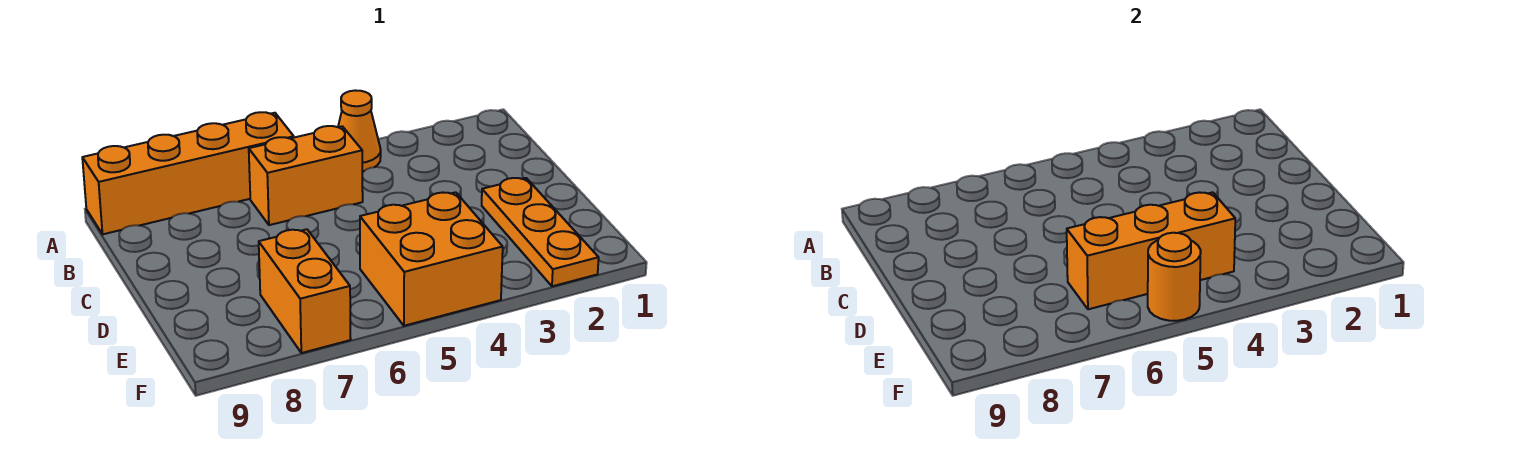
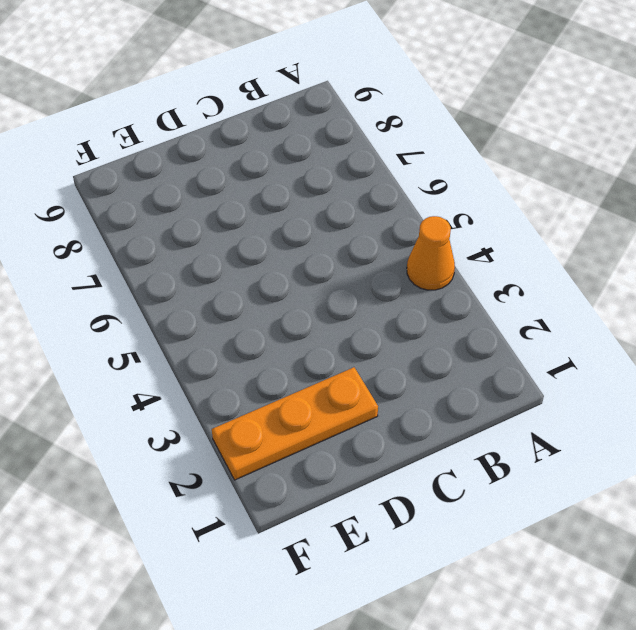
none -> orange 1x4 brick [82,112,294,234]
none -> orange 1x2 brick [249,126,363,225]

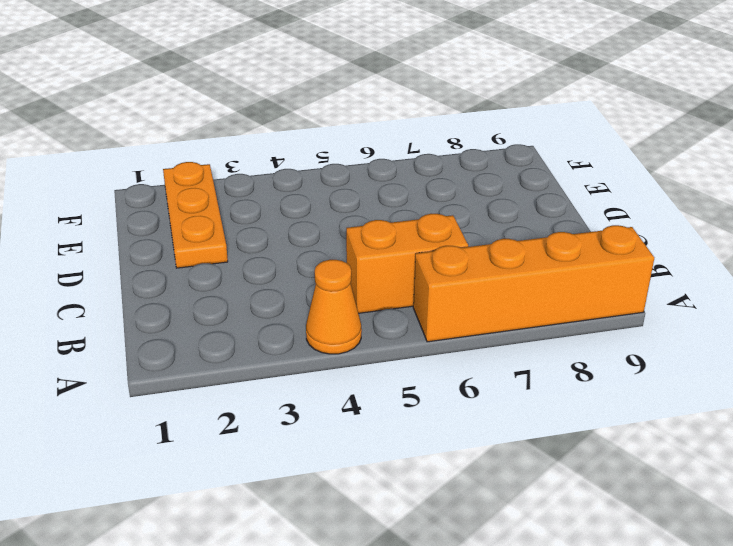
none -> orange 2x2 brick [360,192,503,326]
none -> orange 1x2 brick [259,229,351,353]

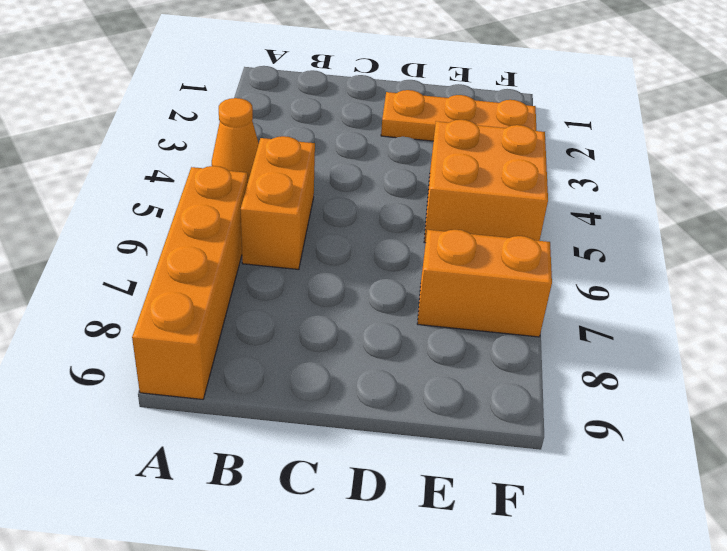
none -> orange 1x3 brick [1067,192,1235,309]
none -> orange 1x1 round brick [1148,233,1201,321]

